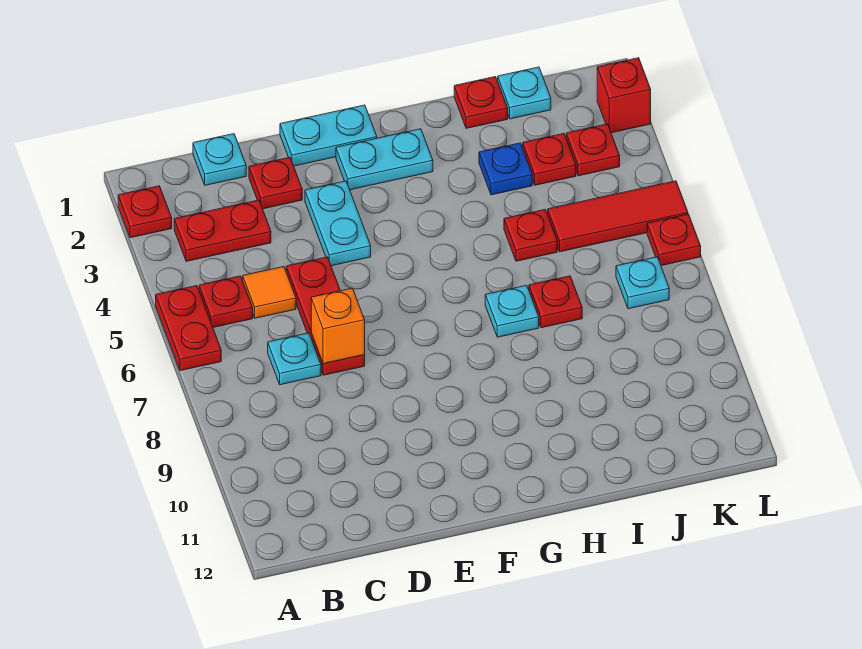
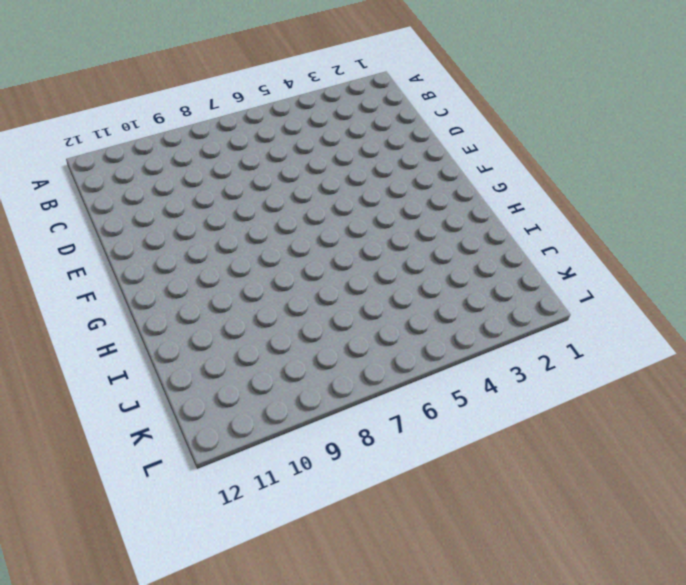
none -> red 1x1 plate [118,186,172,238]
none -> red 1x2 plate [156,286,221,371]
none -> red 1x2 plate [174,200,271,261]

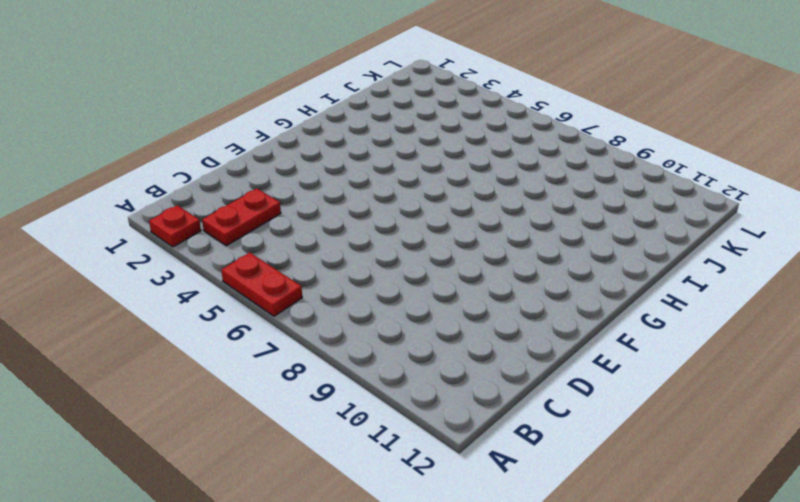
none -> red 1x1 plate [199,276,253,327]
none -> cyan 1x1 plate [193,134,246,185]
none -> orange 1x1 tile [243,267,296,318]

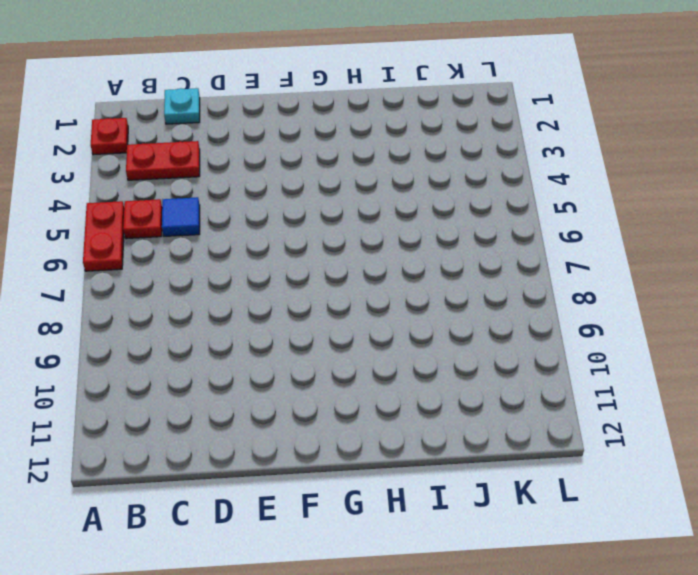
blue 1x1 tile [162,197,200,236] -> orange 1x1 tile [243,267,296,318]
none -> cyan 1x1 plate [268,333,321,385]
none -> red 1x1 plate [249,157,302,209]
none -> red 1x3 plate [286,257,365,375]

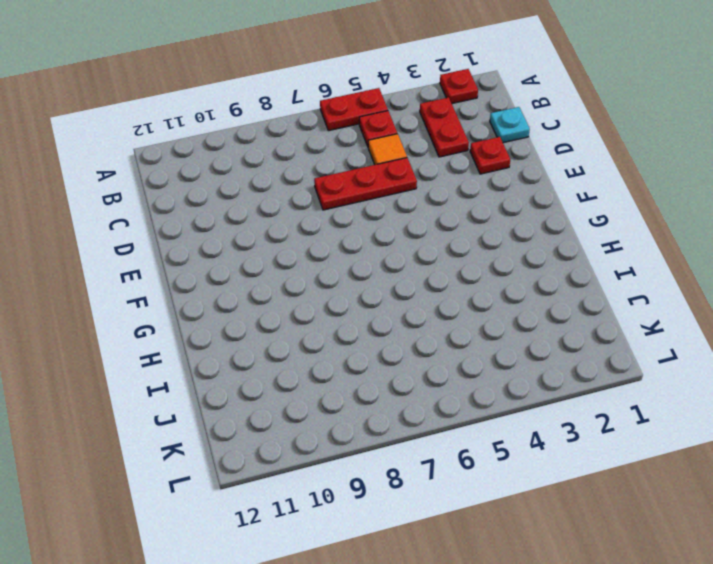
none -> cyan 1x1 plate [268,333,321,385]
none -> cyan 1x2 plate [280,105,377,166]
none -> cyan 1x2 plate [305,181,371,266]

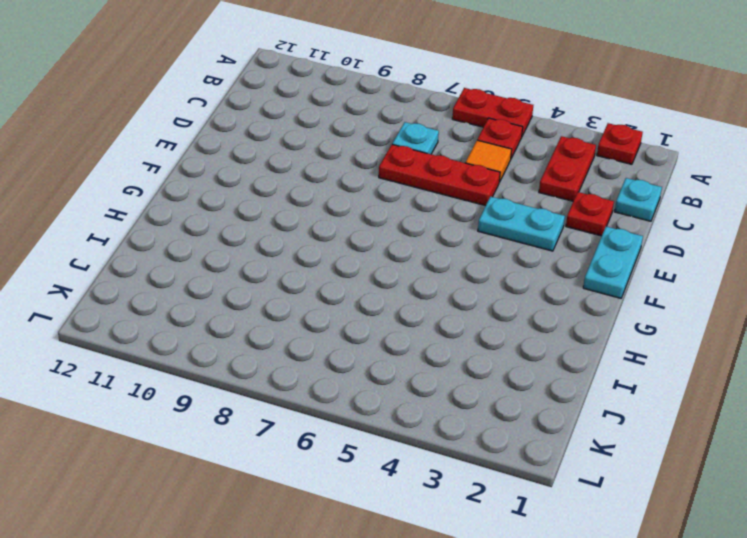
none -> cyan 1x2 plate [336,129,433,190]
none -> cyan 1x1 plate [485,285,539,337]
none -> red 1x1 plate [454,77,508,128]

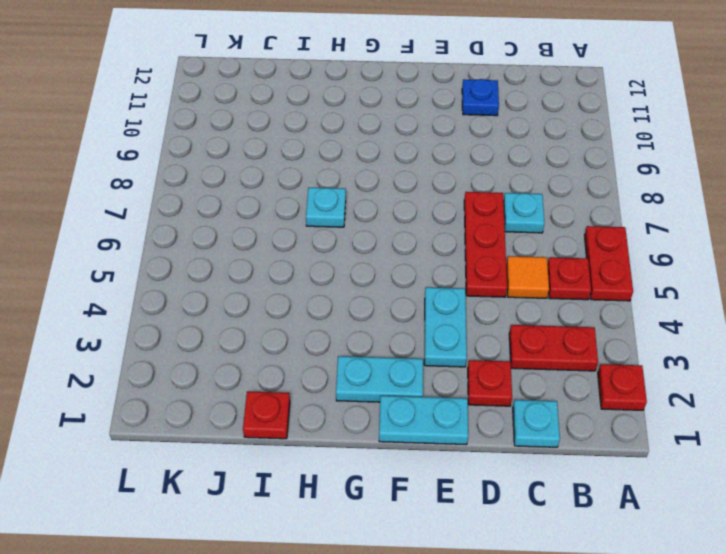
blue 1x1 plate [462,79,499,116] -> blue 1x1 plate moved to [479,143,532,195]
none -> red 1x1 plate [504,210,557,261]
none -> red 1x1 plate [529,276,582,328]
none -> cyan 1x1 plate [498,67,551,119]

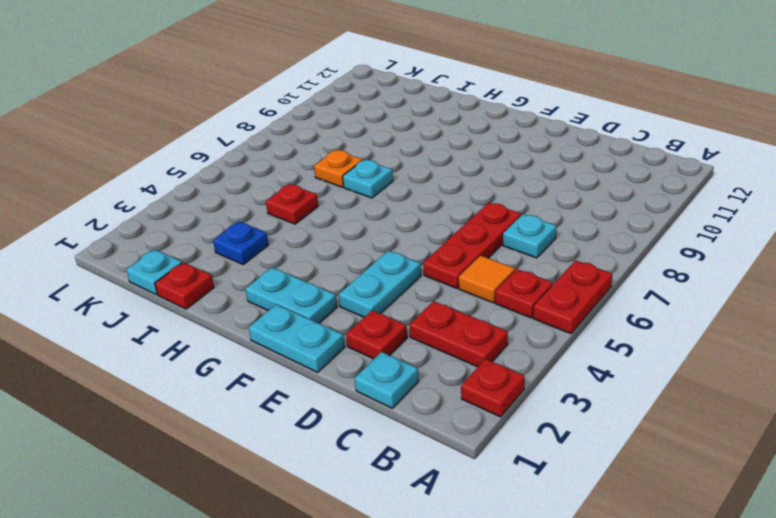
orange 1x1 plate [314,150,363,187] -> red 1x1 plate [529,276,582,328]
none -> red 1x1 plate [523,134,576,185]
none -> red 1x3 tile [548,181,688,252]
none -> red 1x1 plate [566,124,620,176]

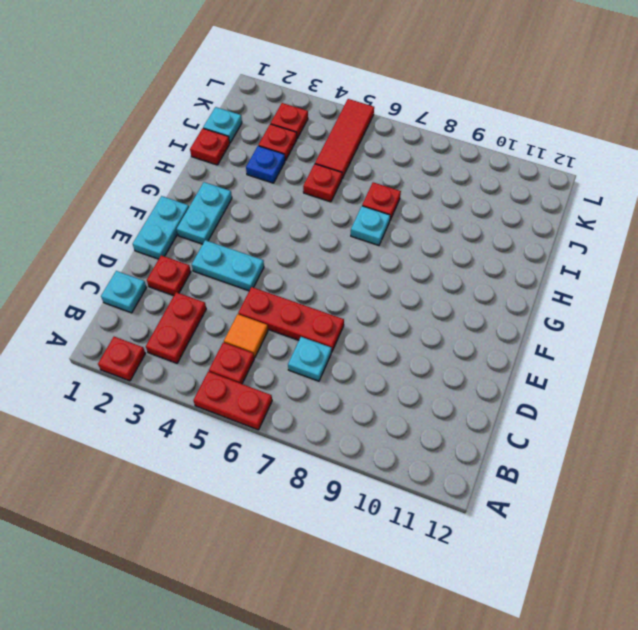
none -> cyan 1x1 plate [616,257,669,309]
none -> red 1x1 brick [597,58,651,133]
none -> red 1x1 plate [647,214,701,266]

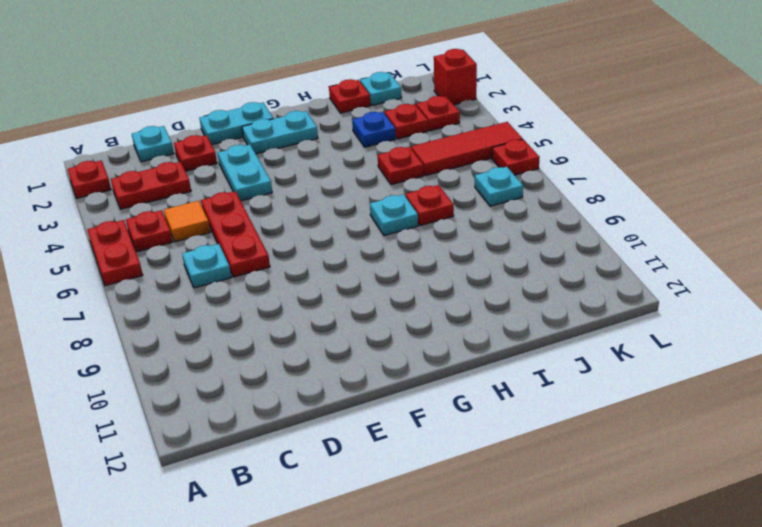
none -> orange 1x1 brick [311,288,365,364]

